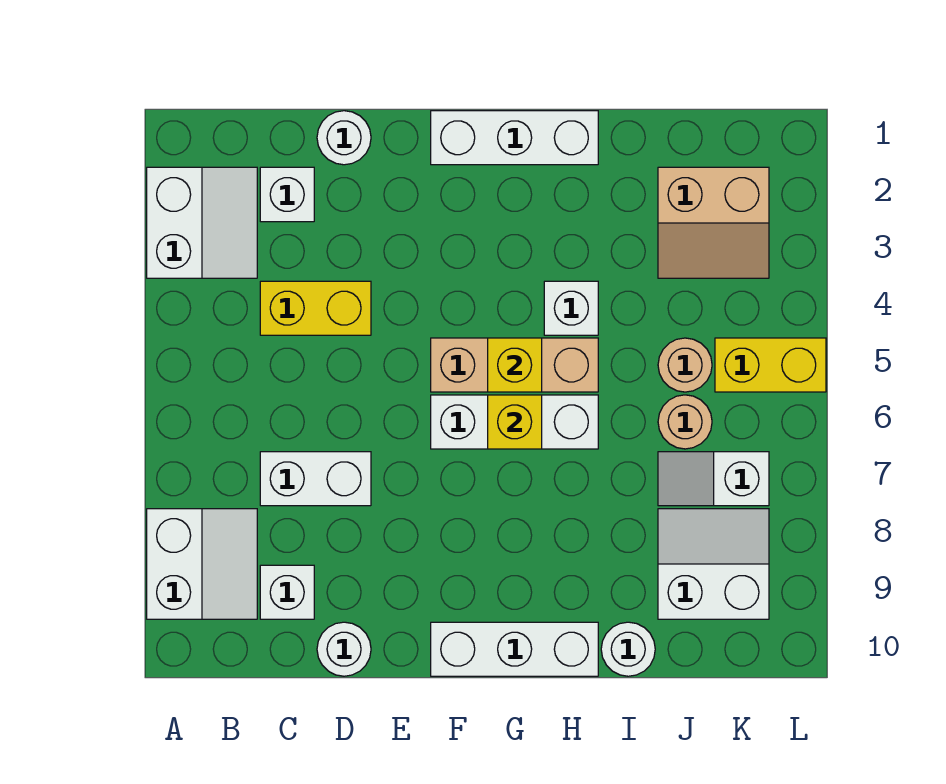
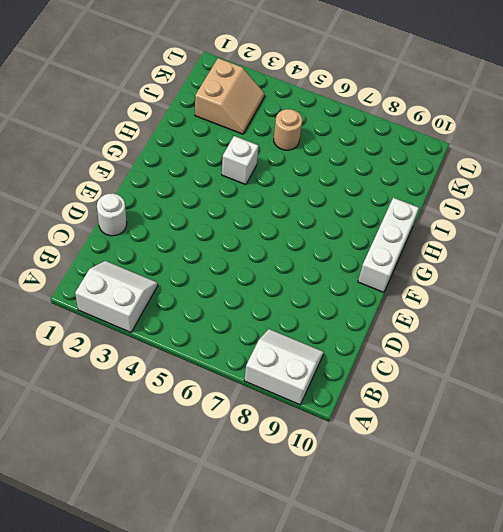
none -> white 1x1 brick [260,167,314,222]
none -> yellow 1x2 brick [260,281,371,335]
none -> white 1x2 brick [260,452,371,506]

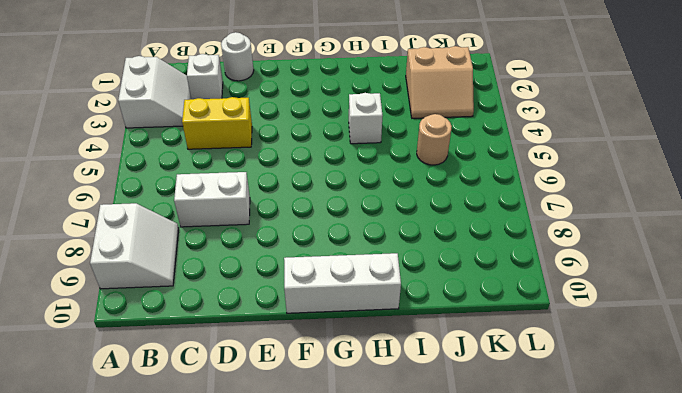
none -> white 1x1 brick [260,565,314,619]
none -> white 1x1 round brick [317,622,371,676]
none -> white 1x3 brick [431,111,598,165]

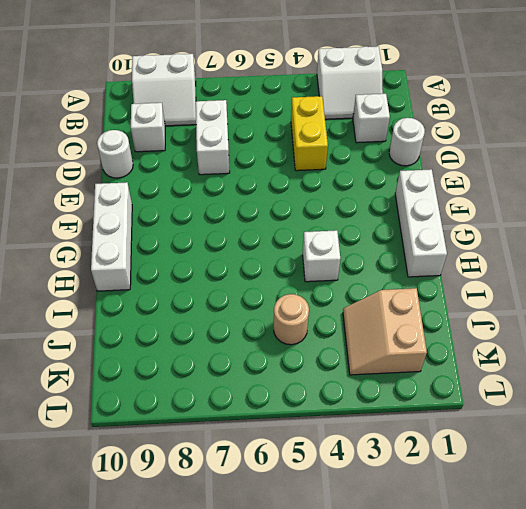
none -> tan 1x3 brick [431,338,598,392]
none -> white 1x3 brick [431,395,598,449]
none -> white 1x1 round brick [601,622,655,676]

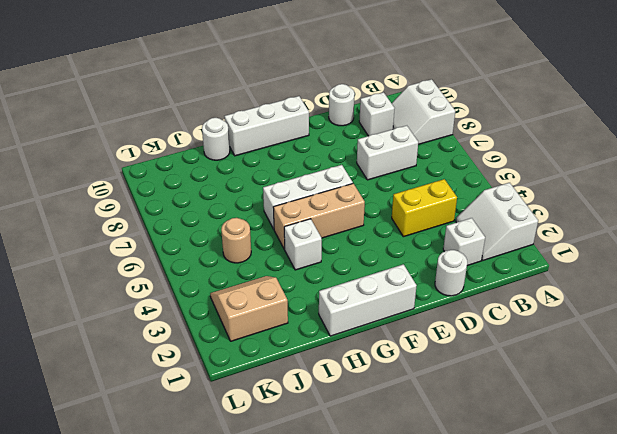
none -> tan 1x1 round brick [658,395,712,449]
none -> white 1x2 slope [658,452,769,506]
none -> white 2x2 slope [658,509,769,619]

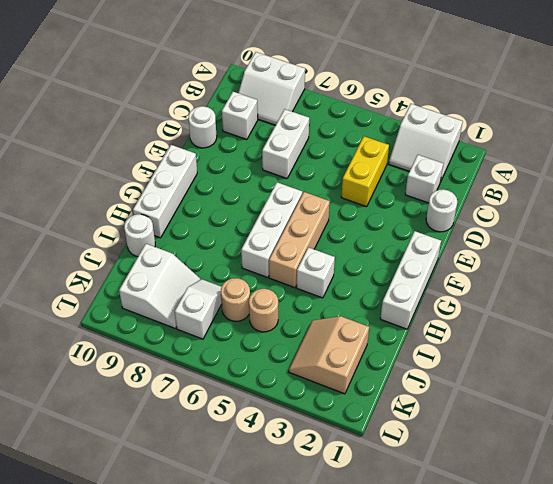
none -> yellow 1x2 brick [715,338,826,392]
none -> yellow 1x1 brick [488,338,542,392]
none -> yellow 1x1 brick [488,395,542,449]

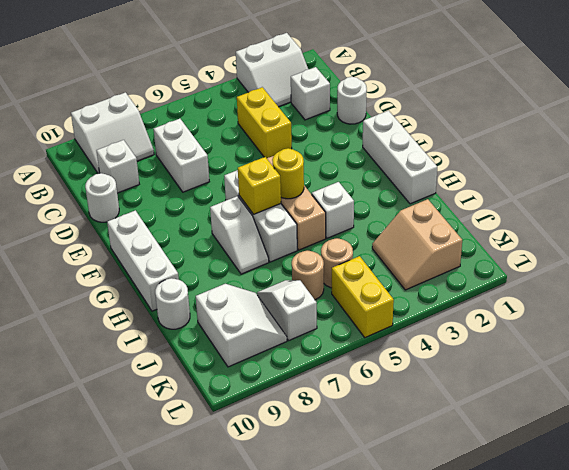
yellow 1x1 round brick [272,148,304,199] -> yellow 1x1 brick [488,338,542,392]
white 1x2 slope [210,196,269,274] -> none

